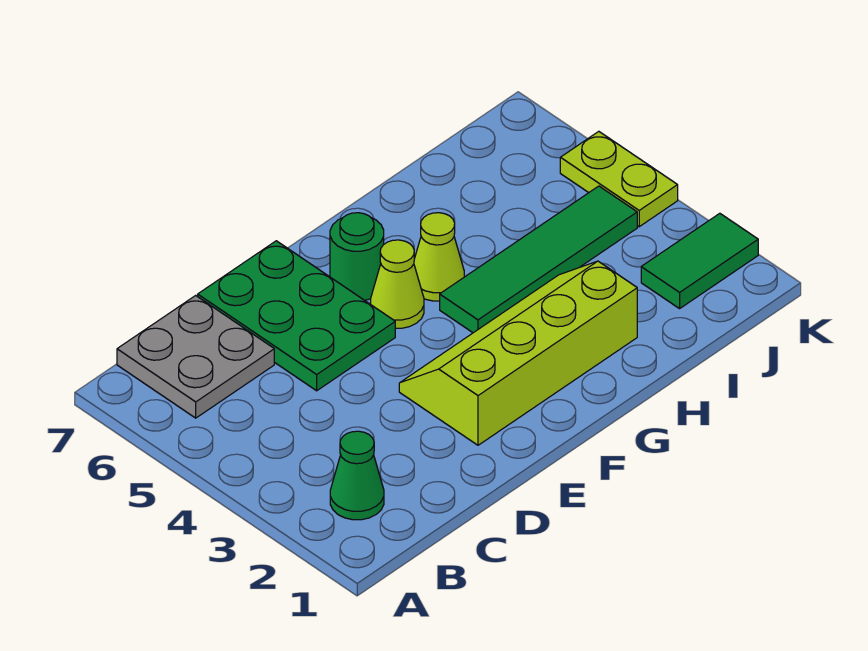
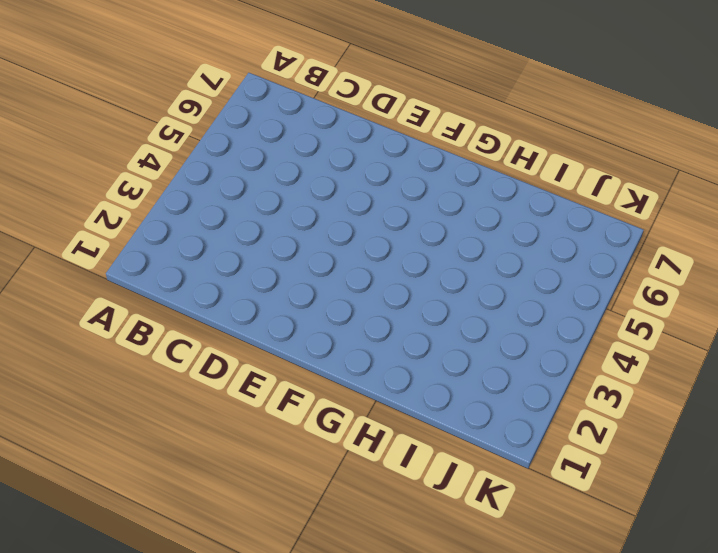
none -> green 1x1 cone [330,431,384,520]
none -> grey 2x2 plate [117,295,274,418]

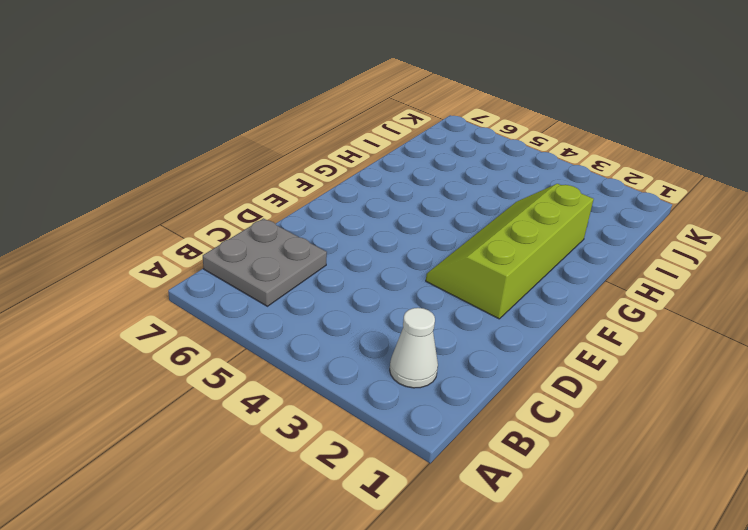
white 1x1 cone [390,308,438,388] -> green 1x1 cone [330,431,384,520]
none -> green 2x3 plate [198,241,395,391]
none -> lime 1x1 cone [371,240,424,328]

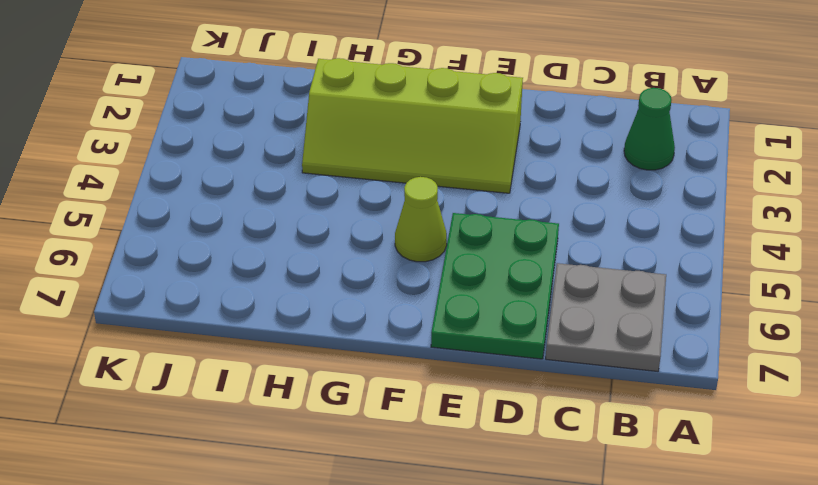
none -> green 1x1 round brick [330,213,384,300]
none -> green 1x4 tile [440,186,637,333]

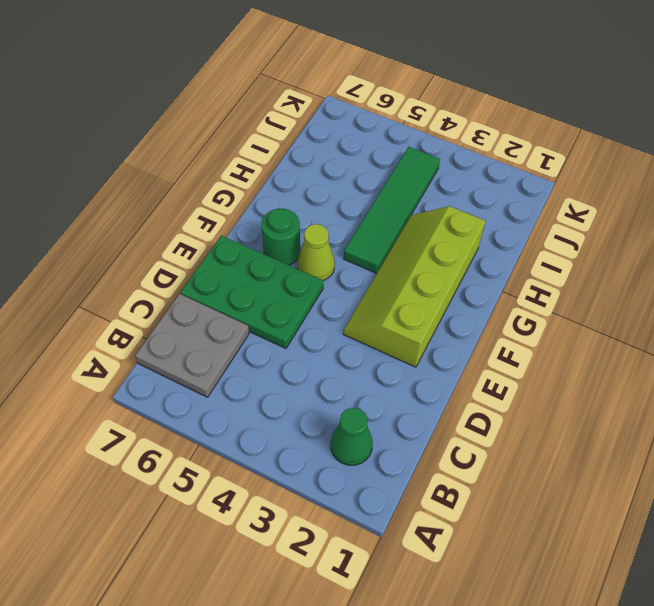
none -> lime 1x1 cone [414,213,464,301]
none -> green 1x2 tile [641,213,758,309]

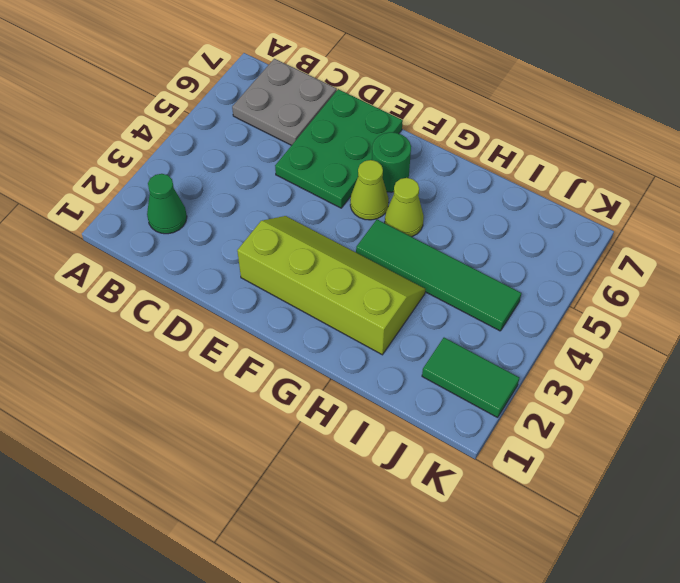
none -> lime 1x2 plate [560,131,678,227]

